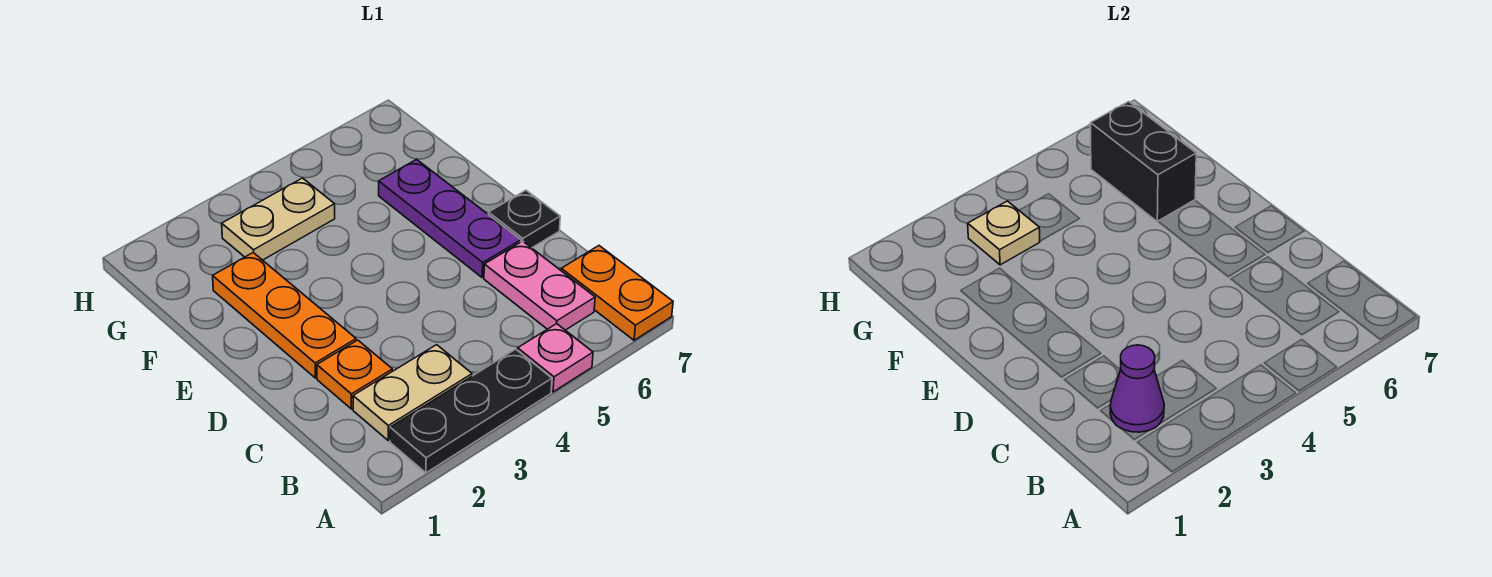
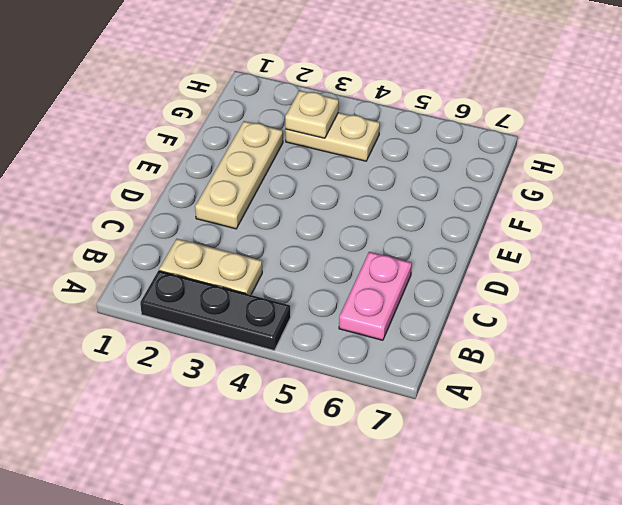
tan 1x3 plate [195,121,283,229] -> orange 1x3 plate [213,253,356,378]
none -> pink 1x1 plate [518,324,593,392]
none -> orange 1x2 plate [561,246,673,340]
none -> orange 1x1 plate [317,340,392,409]

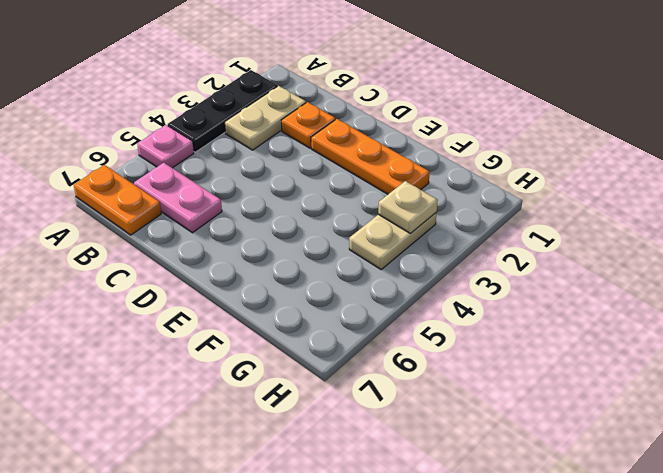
none -> purple 1x3 plate [379,159,521,277]
none -> black 1x1 plate [488,190,560,248]
none -> purple 1x1 cone [1110,345,1164,432]

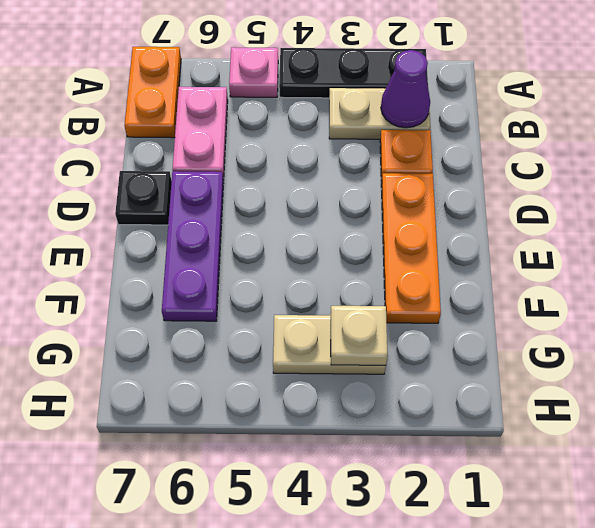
none -> black 1x2 brick [1091,102,1196,222]

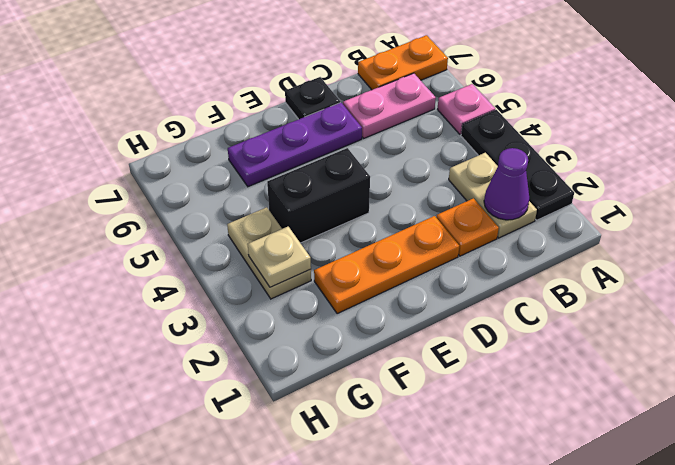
black 1x2 brick [267,148,370,243] -> black 1x2 brick moved to [1091,102,1196,222]

